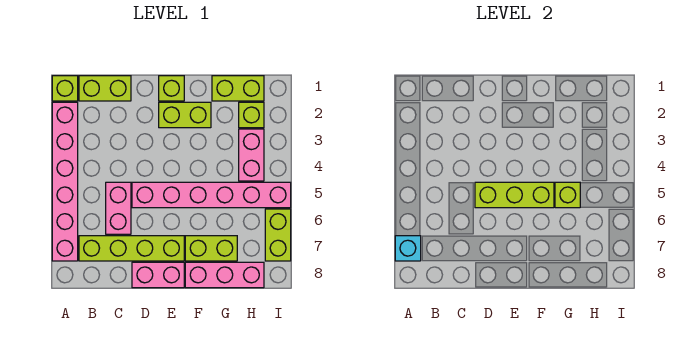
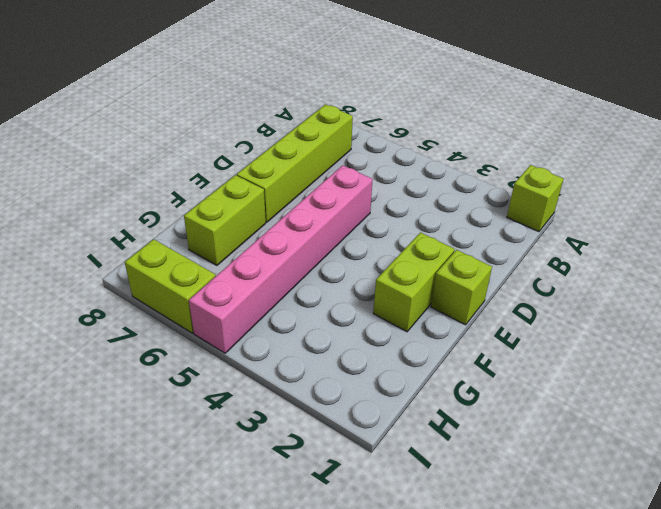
none -> pink 1x6 brick [52,102,78,261]
none -> lime 1x2 brick [79,76,131,101]
none -> pink 1x2 brick [106,182,131,234]

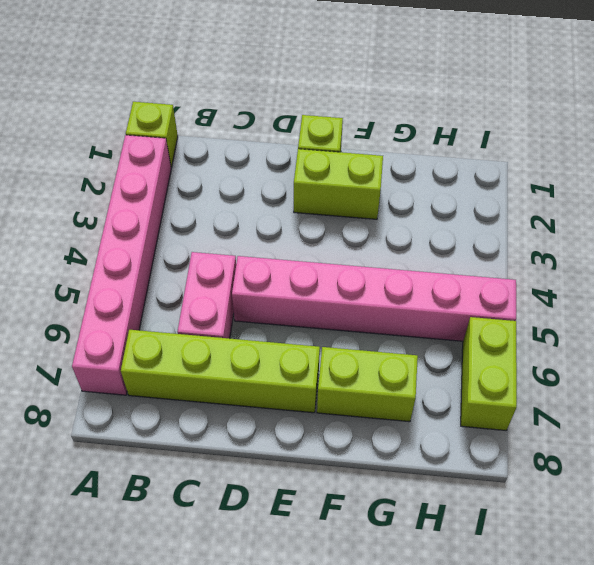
none -> lime 1x2 brick [79,76,131,101]
none -> pink 1x2 brick [132,262,184,288]
none -> pink 1x3 brick [185,262,264,288]

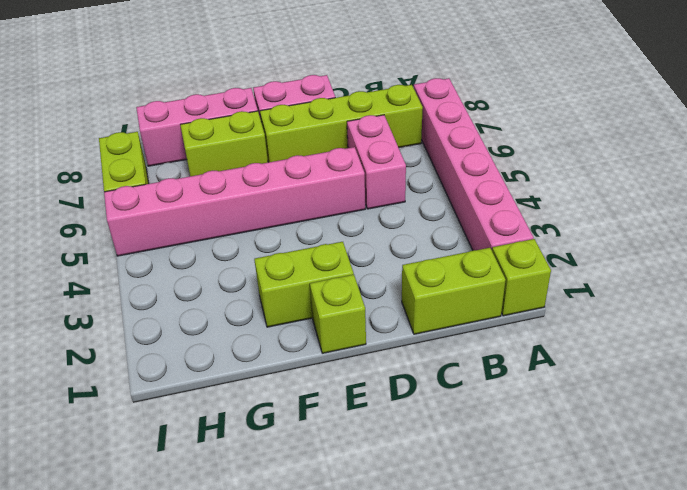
none -> lime 1x2 brick [212,76,264,101]
none -> lime 1x1 brick [239,102,264,128]
none -> pink 1x2 brick [239,129,264,181]

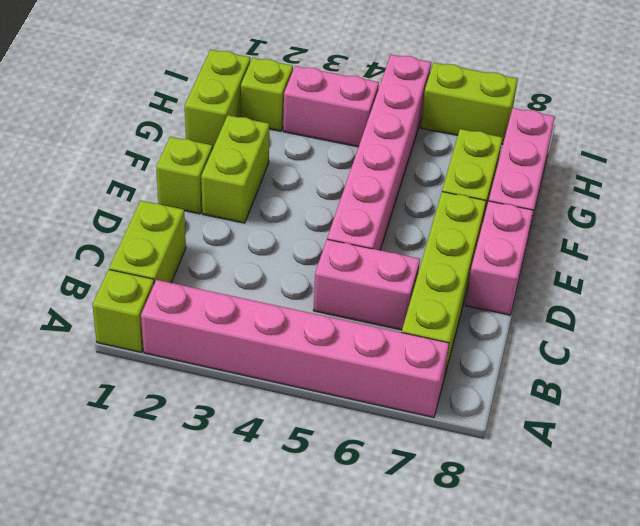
none -> cyan 1x1 brick [395,236,421,261]
none -> lime 1x3 brick [475,182,554,208]
none -> lime 1x1 brick [555,182,580,208]

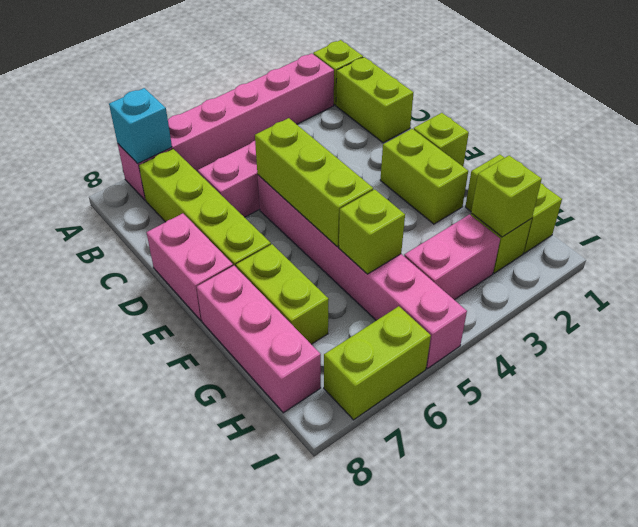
lime 1x1 brick [471,155,542,237] -> none

